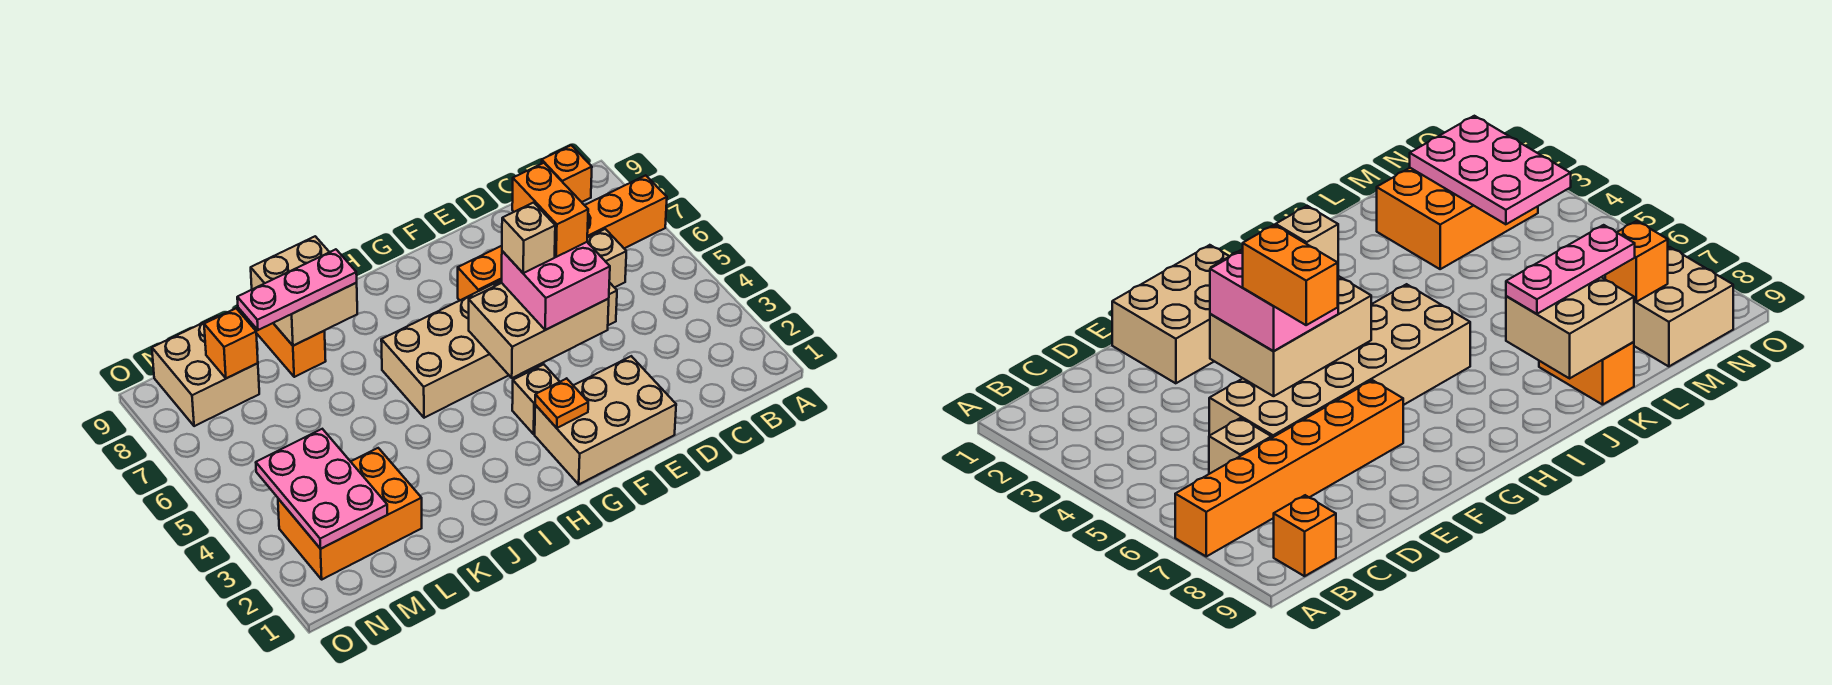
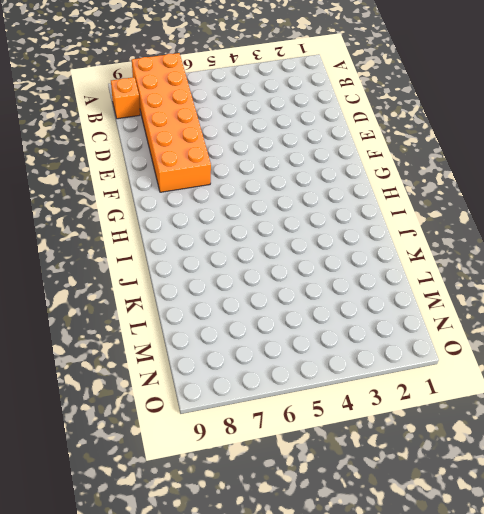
orange 2x6 brick [132,53,211,192] -> orange 1x6 brick [458,175,667,300]
none -> tan 1x1 brick [587,229,626,288]
none -> tan 2x6 brick [381,280,617,418]
none -> tan 2x3 brick [535,356,676,484]

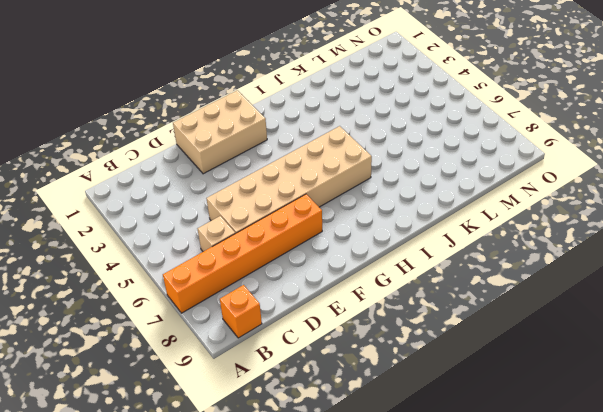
none -> tan 1x1 brick [512,364,560,434]
none -> orange 1x2 brick [254,323,326,377]
none -> orange 2x3 brick [278,448,422,579]

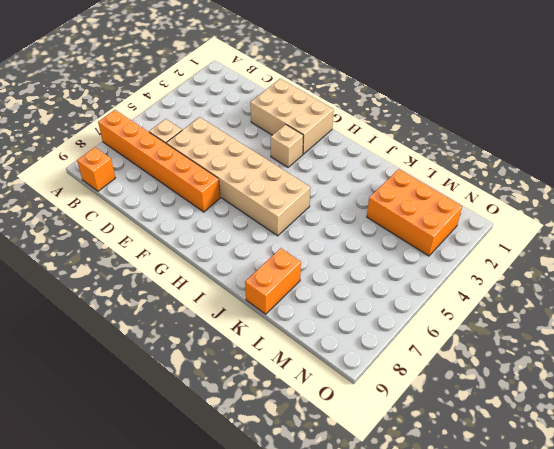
none -> tan 2x2 brick [152,316,259,426]
none -> tan 2x3 brick [469,283,609,378]
none -> orange 1x1 plate [535,378,588,428]

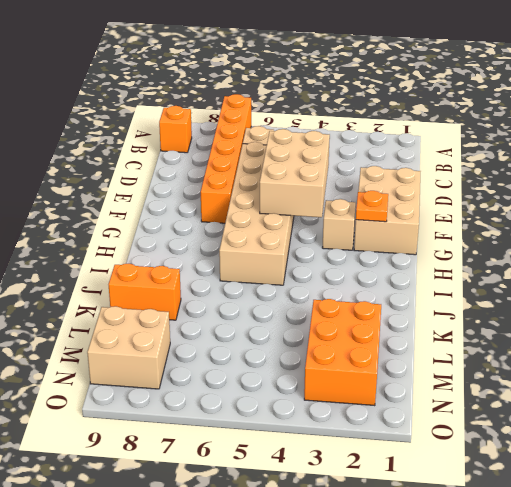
none -> tan 2x2 brick [251,236,357,346]
none -> pink 2x3 plate [256,429,388,549]
none -> orange 1x1 brick [204,308,258,378]

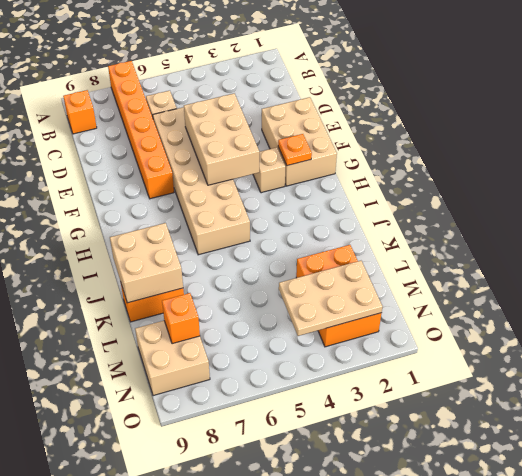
tan 2x3 plate [279,261,382,336] -> pink 2x3 plate [256,429,388,549]
none -> pink 2x2 brick [502,242,610,330]
none -> pink 1x3 plate [237,249,357,330]
none -> orange 1x2 brick [512,163,588,257]

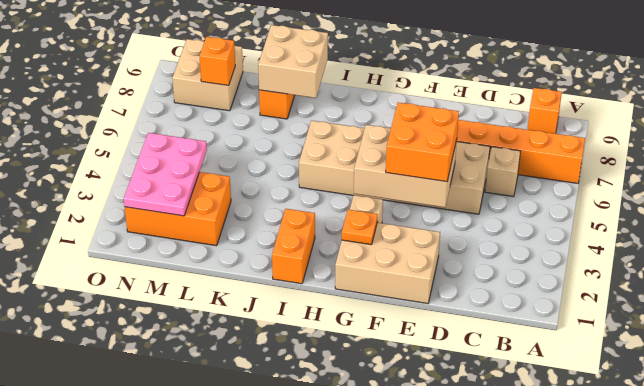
orange 2x2 brick [386,103,459,182] -> pink 2x2 brick [502,242,610,330]
orange 1x2 brick [272,209,315,284] -> orange 1x2 brick moved to [512,163,588,257]
none -> pink 1x3 plate [237,249,357,330]
none -> tan 1x1 brick [502,203,555,273]

